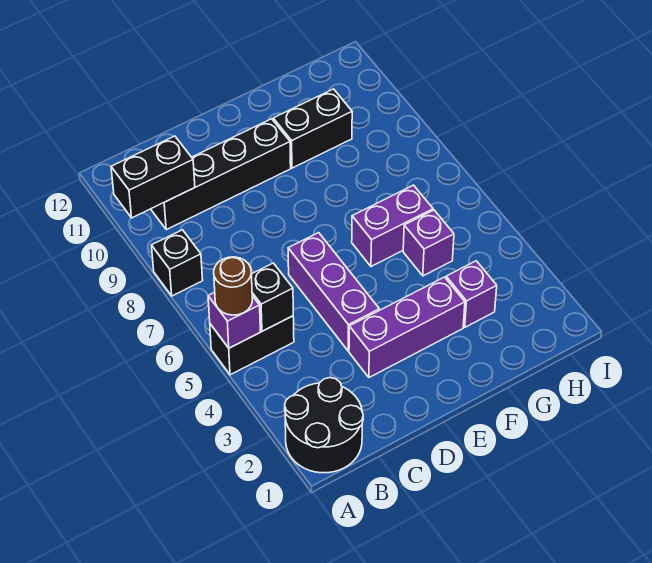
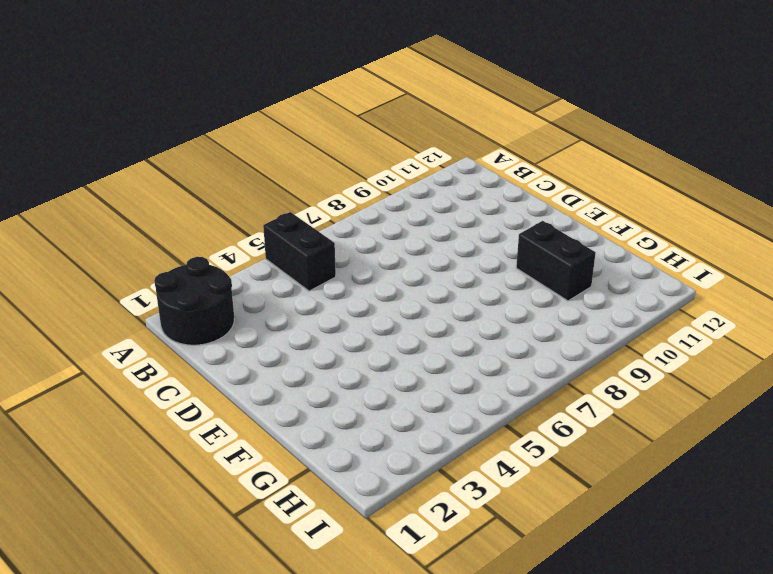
none -> black 1x1 brick [151,230,203,296]
none -> black 1x4 brick [151,119,291,230]
none -> purple 1x3 brick [349,277,465,377]

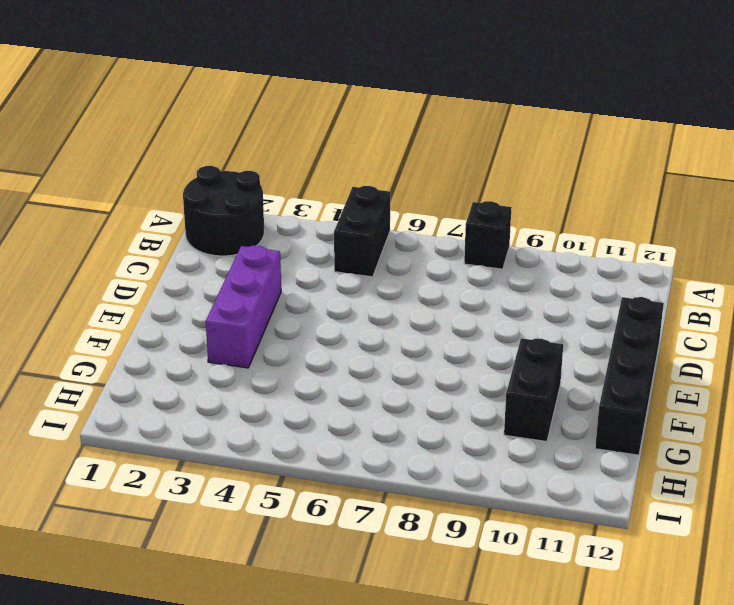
black 1x4 brick [595,297,664,455] -> black 1x4 brick moved to [151,119,291,230]
none -> purple 1x3 brick [288,233,379,351]
none -> purple 1x2 brick [352,185,433,267]
none -> purple 1x1 brick [446,261,497,327]

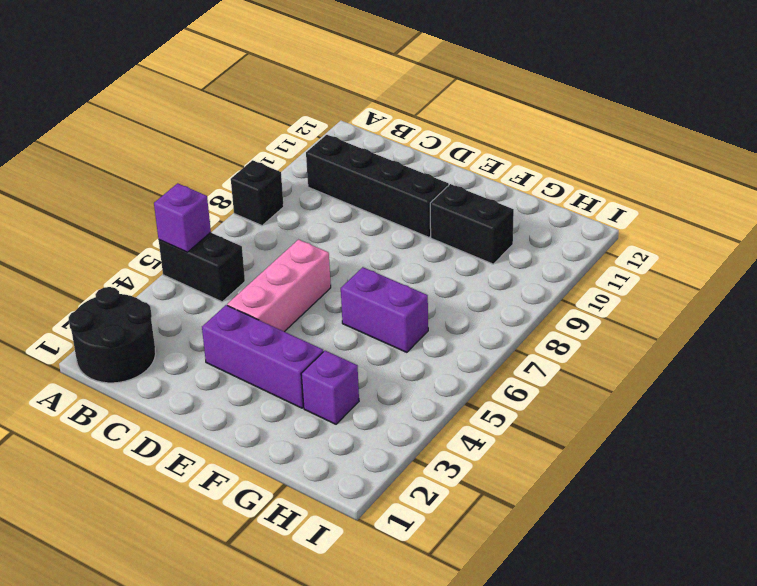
pink 1x3 brick [227,240,331,332] -> purple 1x3 brick [288,233,379,351]
none -> purple 1x1 brick [403,210,454,276]
none -> black 1x2 brick [111,136,195,218]
none -> black 1x1 brick [252,263,293,331]

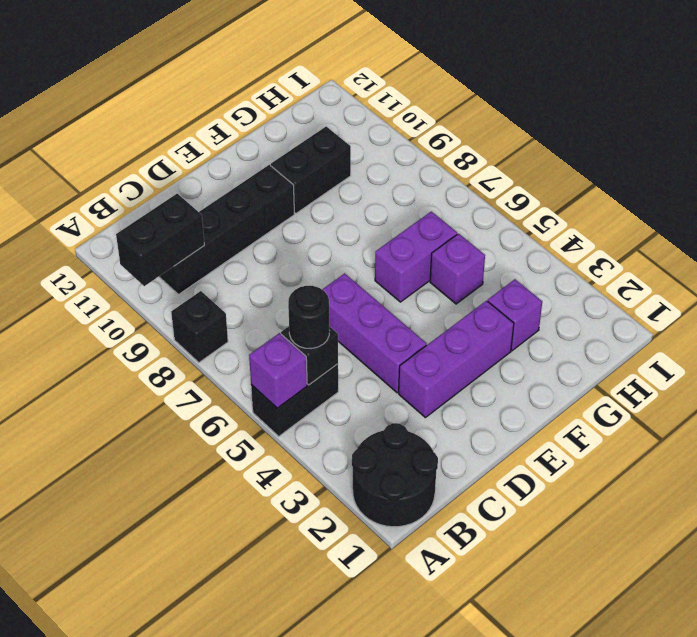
black 1x1 round brick [288,286,329,349] -> none
none -> brown 1x1 round brick [214,257,252,315]

